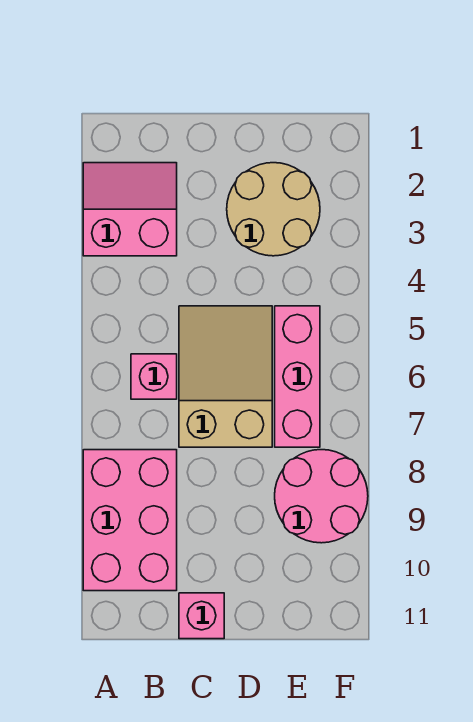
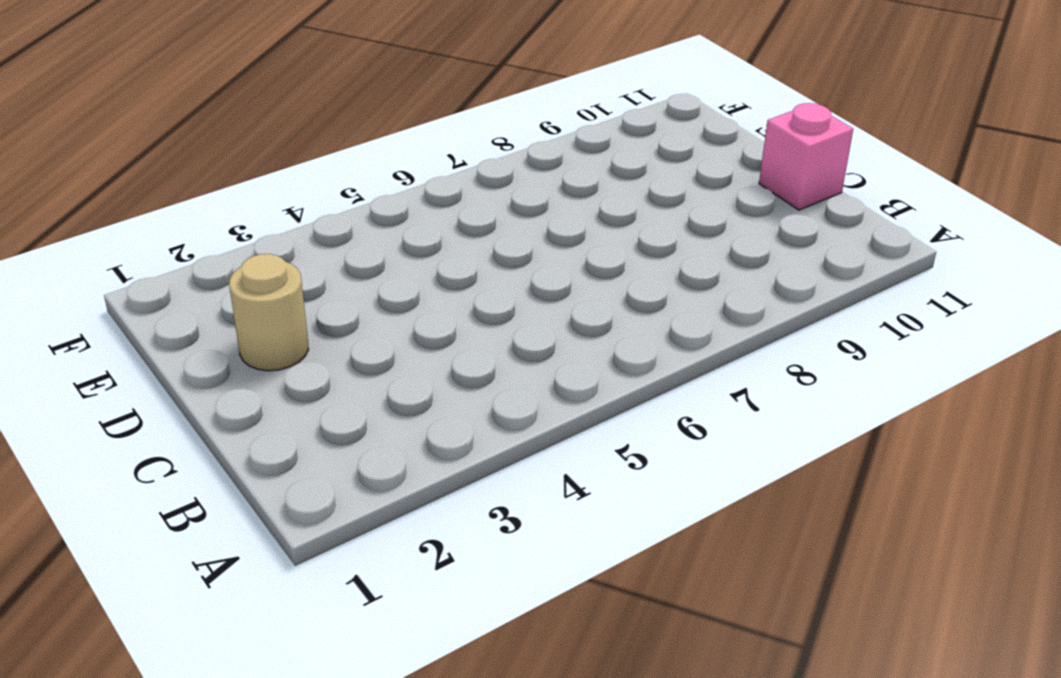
tan 1x1 round brick [229,254,308,371] -> tan 2x2 round brick [227,163,320,256]
none -> pink 2x2 slope [83,163,177,256]
none -> pink 2x3 brick [83,450,177,591]

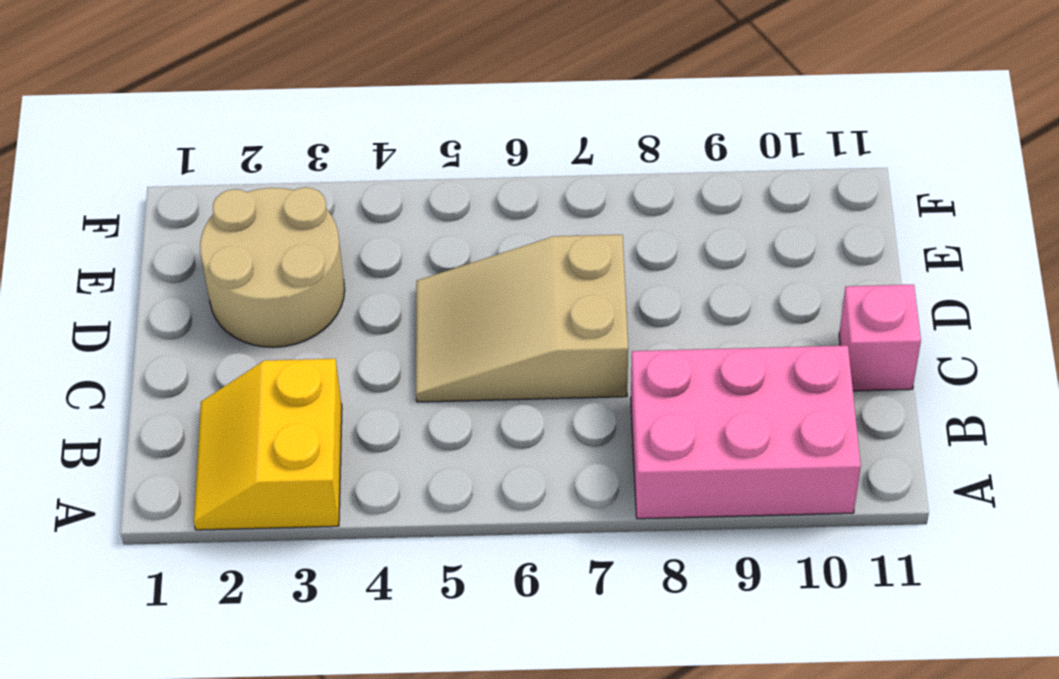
yellow 2x2 slope [194,359,342,530] -> pink 2x2 slope [83,163,177,256]
none -> pink 1x1 brick [131,354,177,399]
none -> pink 1x3 brick [275,306,320,447]

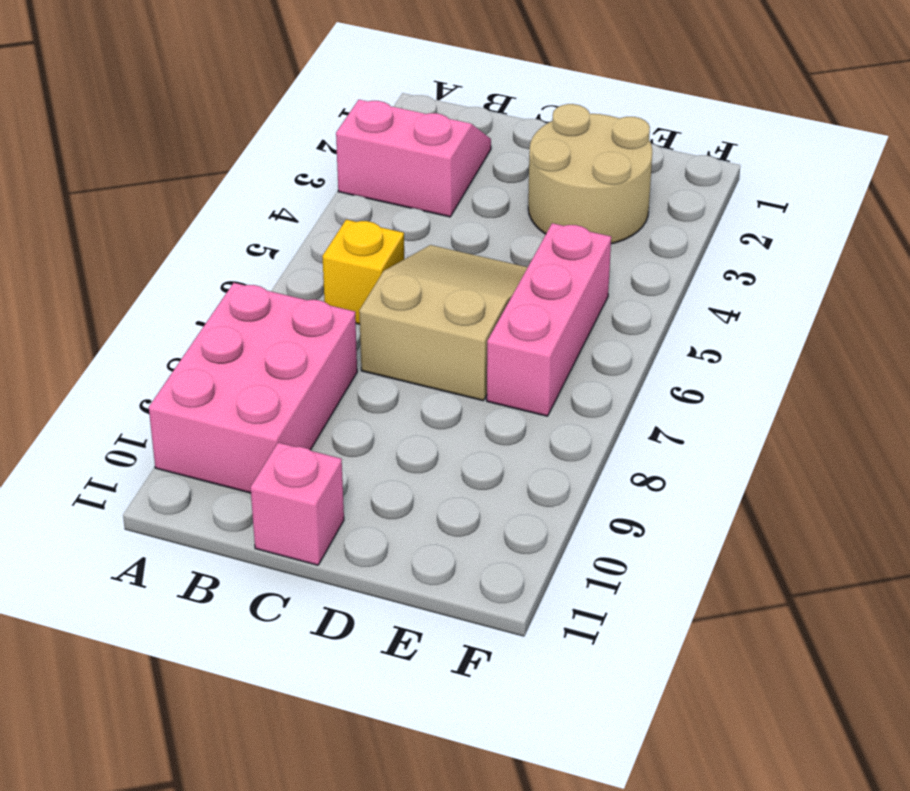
yellow 1x1 brick [322,220,404,324] -> pink 1x1 brick [131,354,177,399]
none -> pink 2x2 round brick [275,450,368,543]

